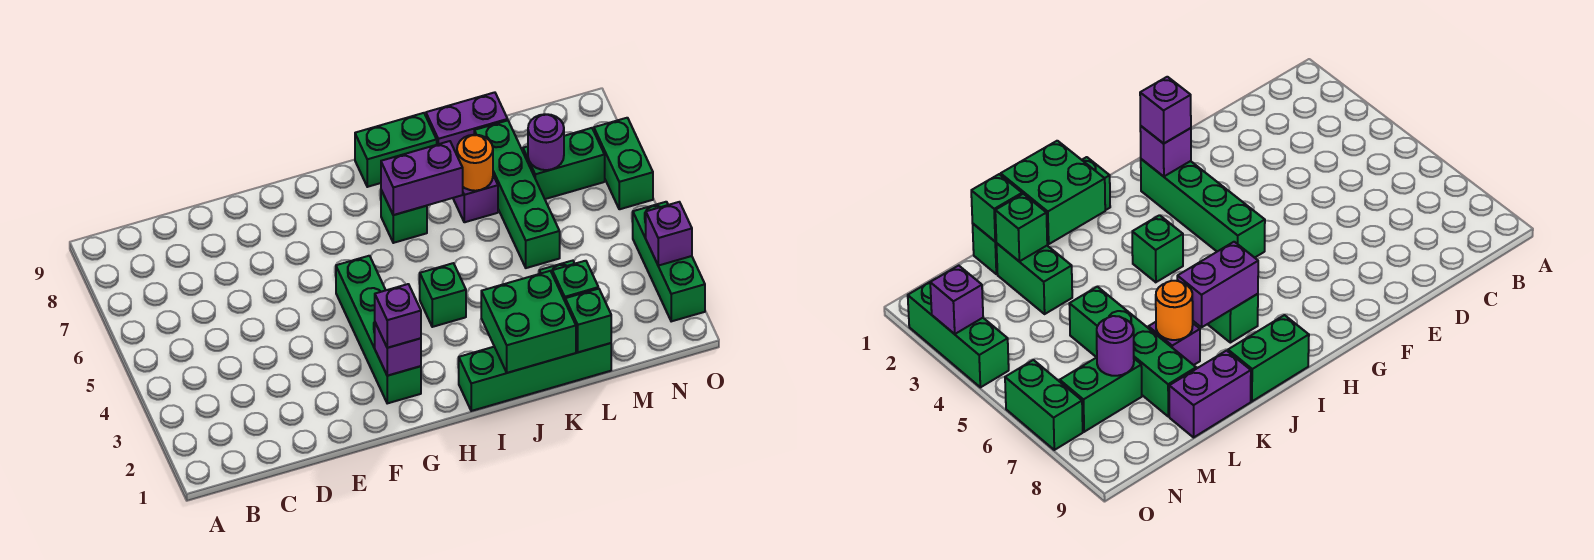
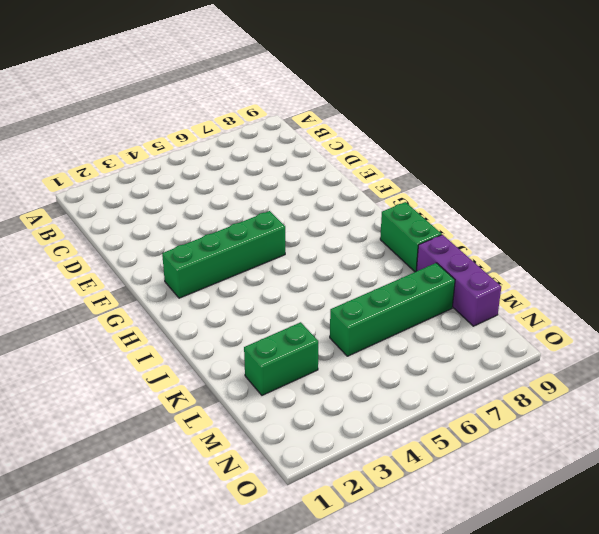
purple 1x3 brick [417,235,501,326] -> purple 1x2 brick [426,92,508,155]
none -> green 1x4 brick [459,343,611,411]
none -> green 1x1 brick [420,263,466,327]
none -> green 1x1 brick [381,190,427,243]

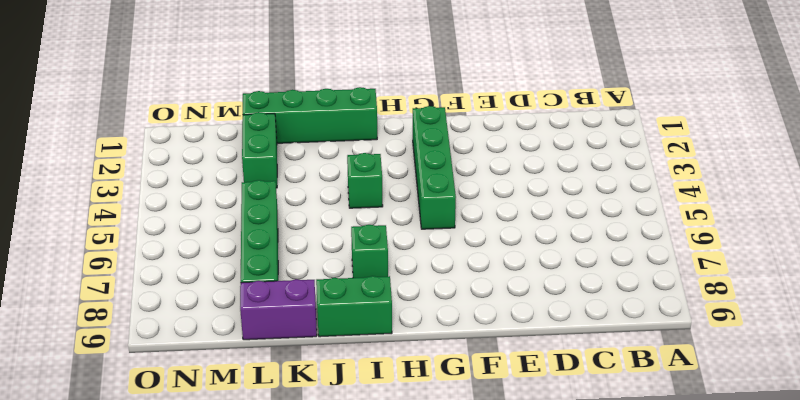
none -> purple 1x1 brick [453,175,498,222]
none -> green 1x2 brick [523,128,605,199]
none -> green 1x3 brick [633,202,705,321]

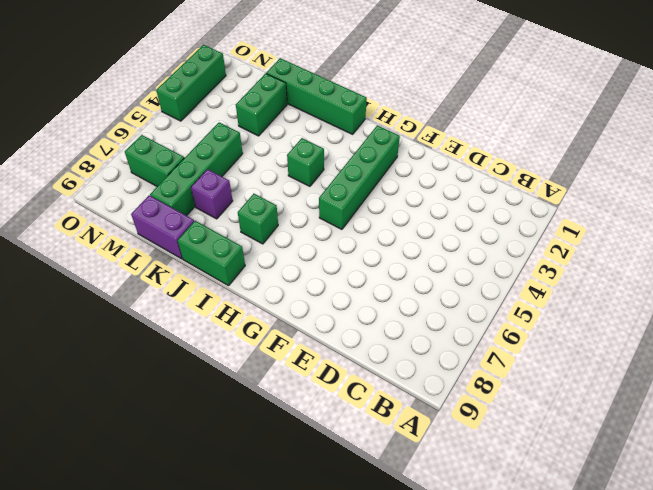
none -> green 1x2 brick [594,118,653,209]
none -> purple 1x1 brick [375,323,421,376]
none -> purple 1x2 brick [381,141,463,215]

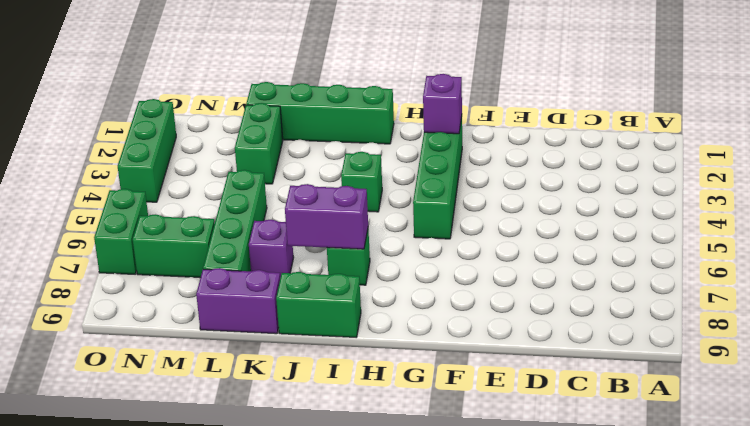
none -> green 2x2 brick [481,271,576,373]
none -> orange 1x1 round brick [457,135,493,191]
none -> green 1x1 brick [565,289,611,352]

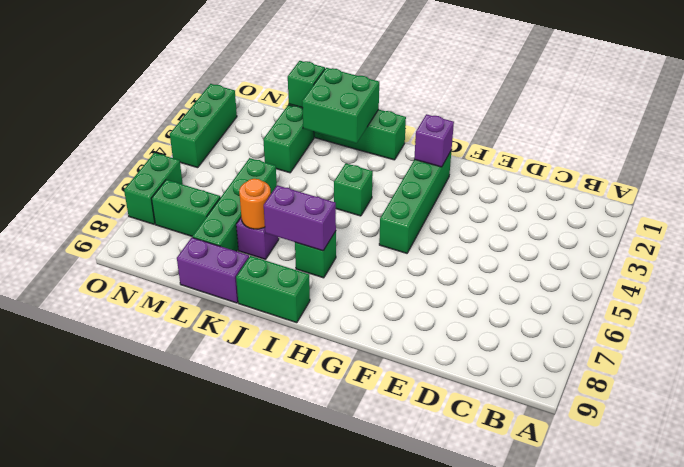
none -> green 1x1 brick [552,261,598,300]
none -> purple 1x1 round brick [528,114,564,170]
none -> purple 1x1 brick [646,202,692,266]

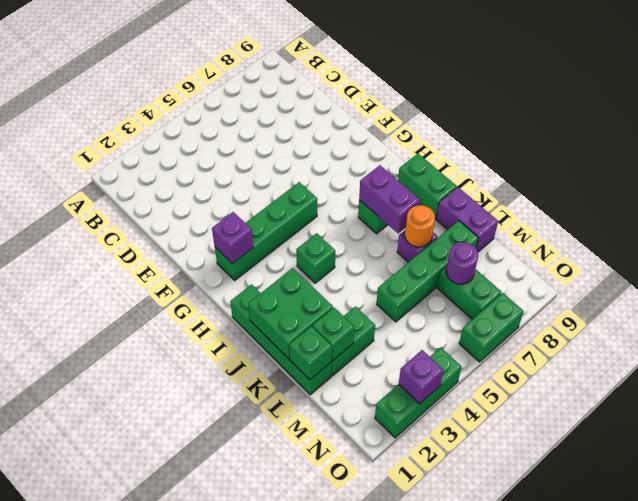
none -> purple 1x1 brick [375,284,421,348]

